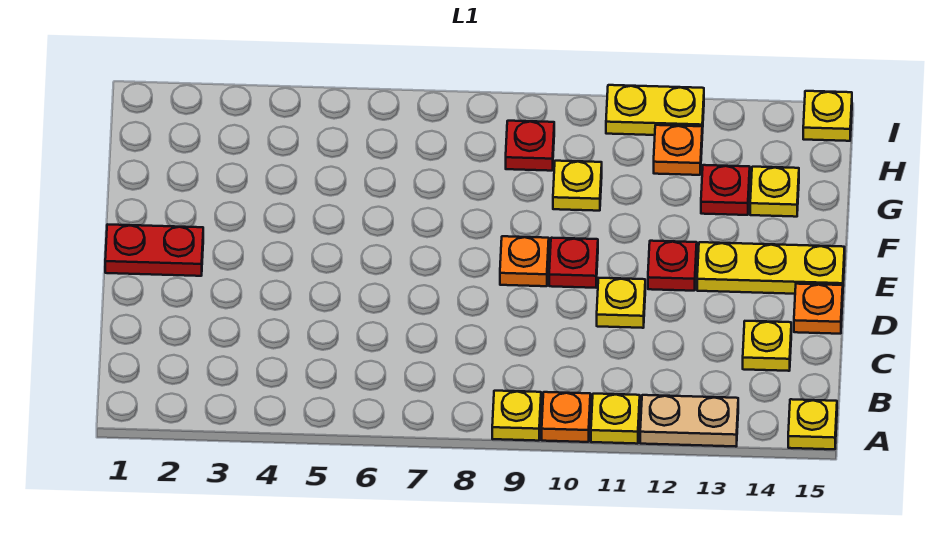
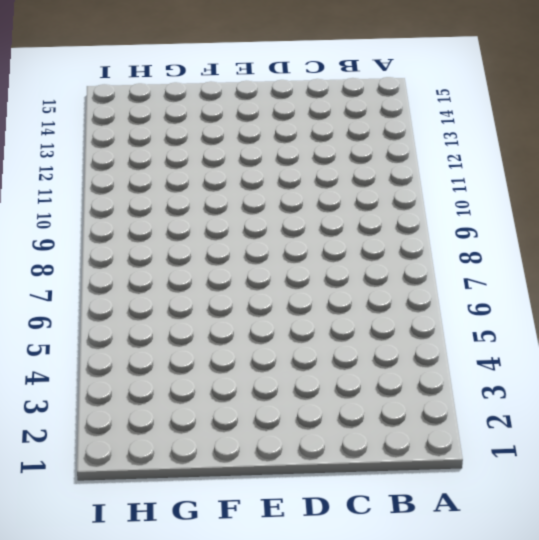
none -> yellow 1x1 plate [492,391,541,441]
none -> orange 1x1 plate [542,392,590,442]
none -> yellow 1x1 plate [591,394,640,444]

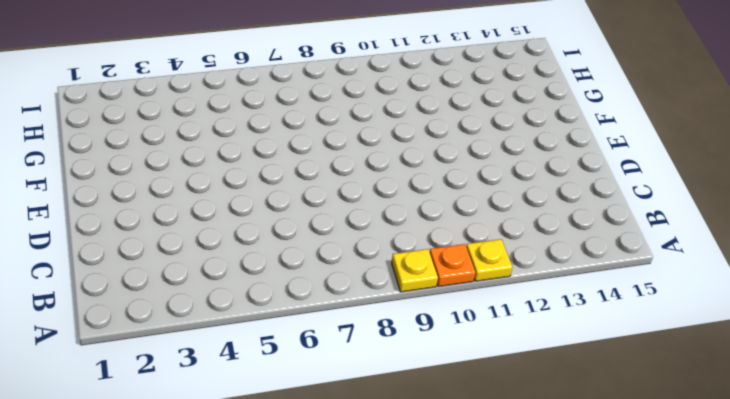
none -> tan 1x2 plate [640,395,738,447]
none -> yellow 1x1 plate [788,399,837,449]
none -> yellow 1x1 plate [743,321,791,371]

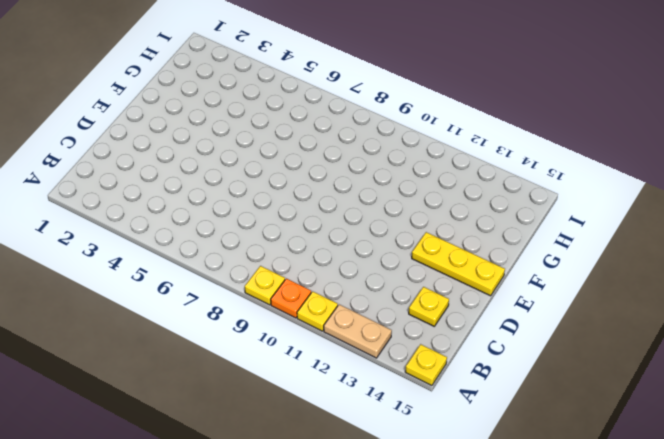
none -> yellow 1x1 plate [597,278,645,328]
none -> orange 1x1 plate [794,284,843,334]
none -> red 1x2 plate [105,224,203,276]

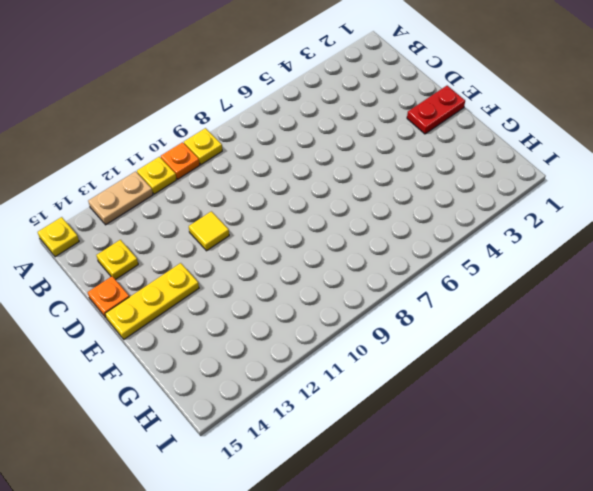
yellow 1x1 tile [189,211,229,251] -> yellow 1x1 plate [597,278,645,328]
none -> orange 1x1 plate [500,236,549,286]
none -> red 1x1 plate [549,238,598,288]
none -> red 1x1 plate [648,241,697,291]

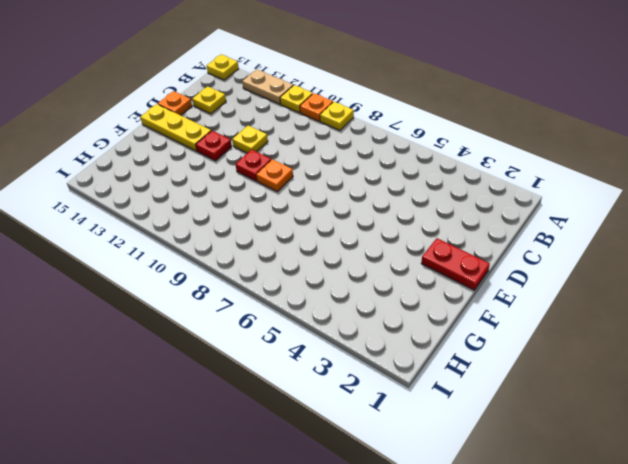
none -> yellow 1x1 plate [553,161,602,211]
none -> red 1x1 plate [701,165,750,215]
none -> yellow 1x1 plate [750,167,799,217]

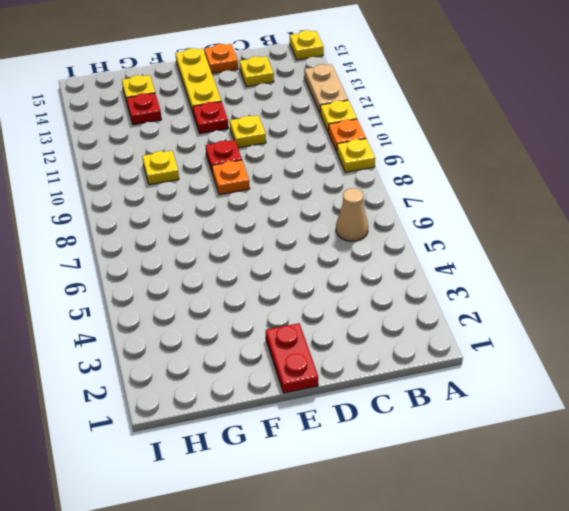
tan 1x1 cone [336,188,368,241] -> none
none -> red 1x1 plate [506,121,554,171]
none -> orange 1x1 plate [654,125,702,175]
none -> yellow 1x2 plate [606,85,704,135]

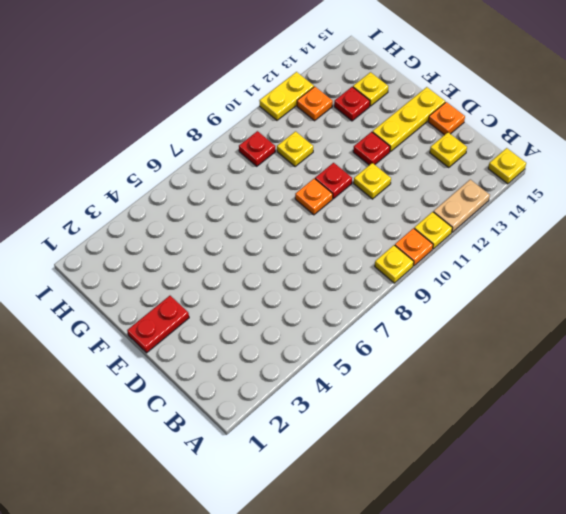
none -> yellow 1x1 plate [803,91,852,141]

